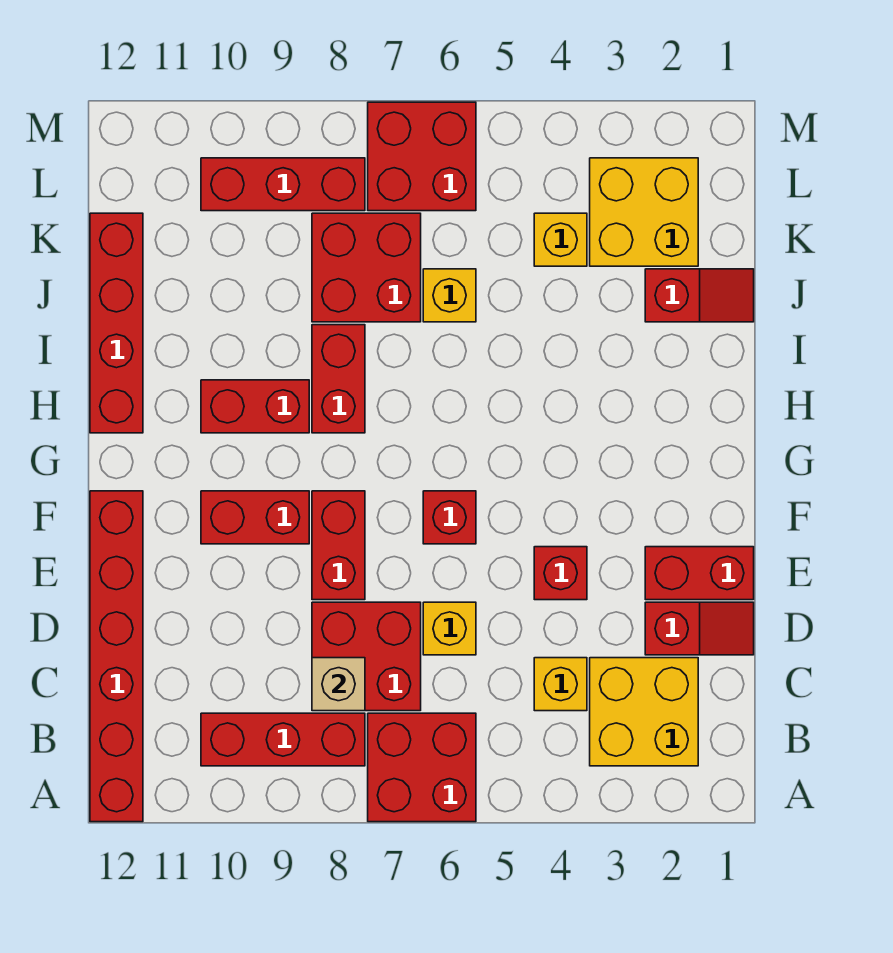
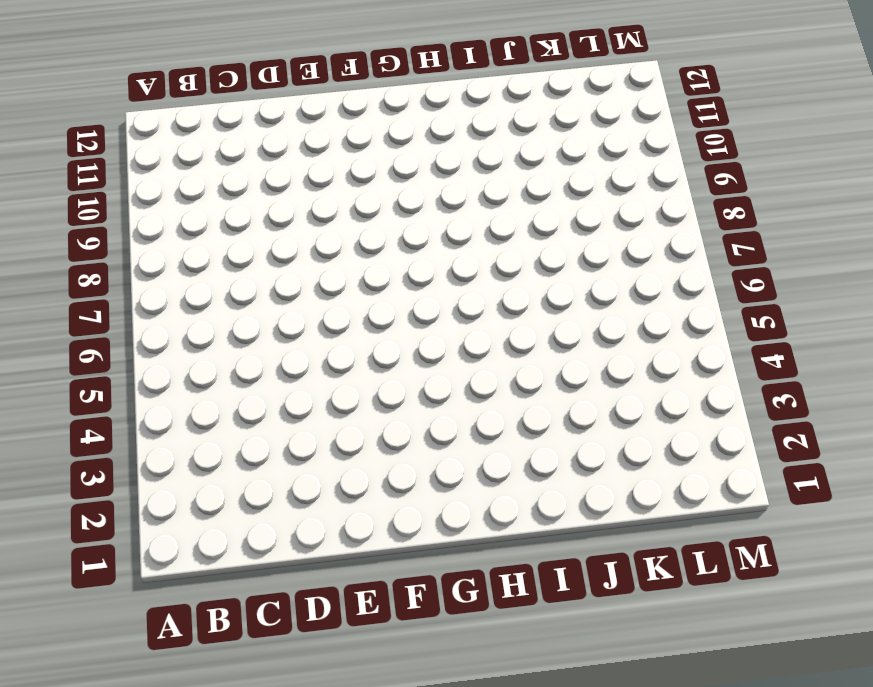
none -> red 2x2 brick [368,713,476,822]
none -> red 1x6 brick [90,491,143,822]
none -> yellow 2x2 brick [590,658,698,766]

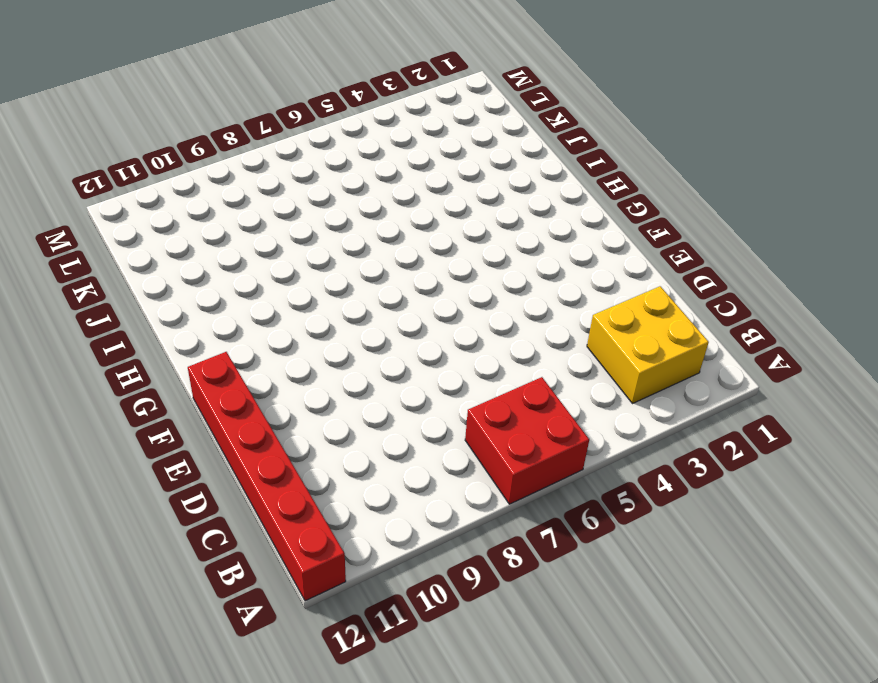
none -> red 1x3 brick [201,713,365,766]
none -> yellow 1x1 brick [534,658,587,711]
none -> red 2x2 brick [312,602,421,711]

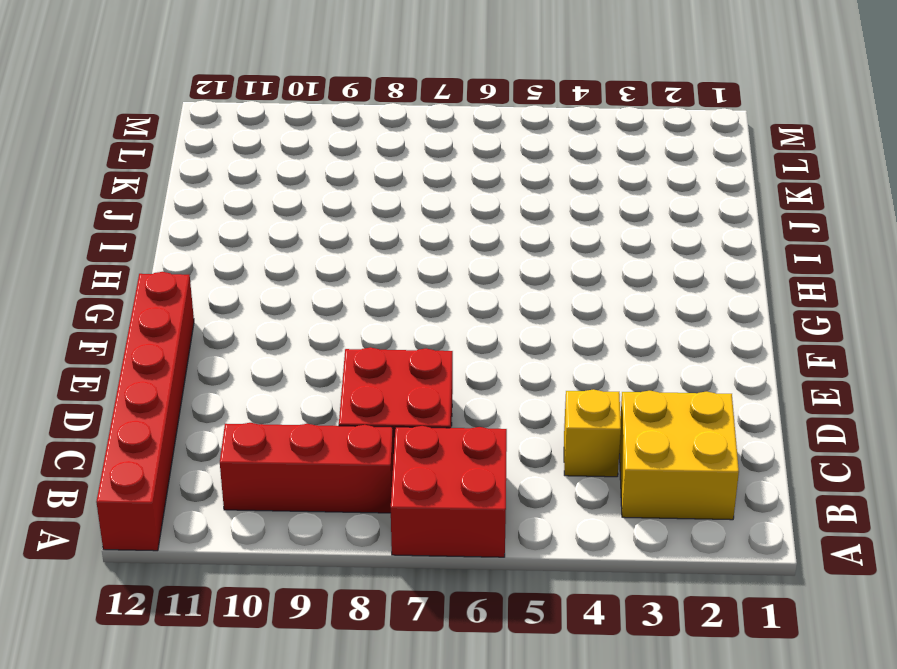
none -> red 1x2 slope [645,602,754,655]
none -> yellow 1x1 brick [423,602,476,655]
none -> red 1x2 brick [645,547,754,600]

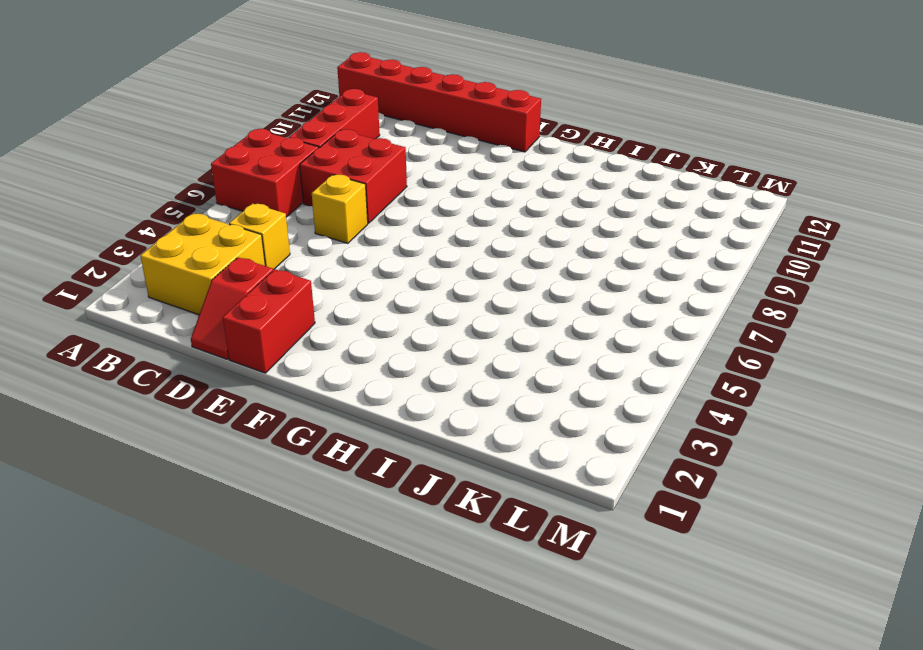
none -> red 1x1 brick [534,547,587,600]
none -> red 1x2 brick [312,491,365,600]
none -> red 1x1 brick [423,491,476,544]

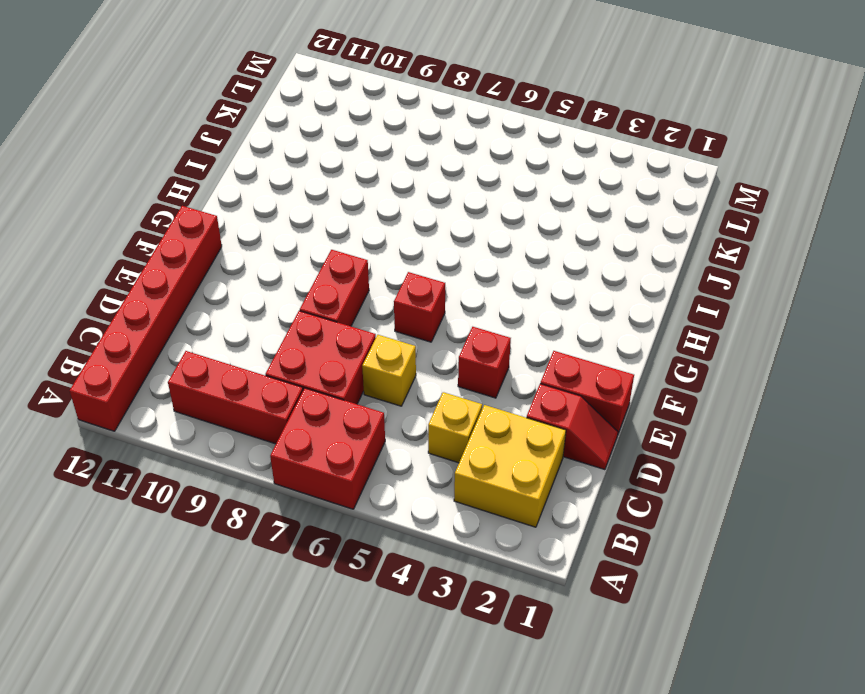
none -> red 1x2 brick [201,491,309,544]
none -> red 1x2 brick [312,325,365,433]
none -> red 1x2 brick [201,380,309,433]

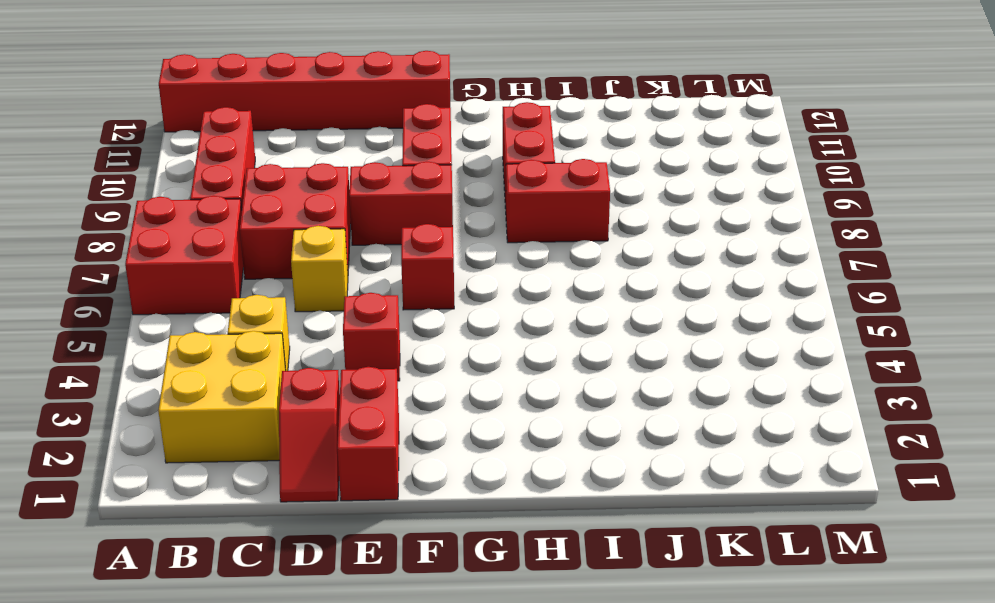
none -> red 1x4 brick [90,213,143,433]
none -> red 1x2 slope [645,269,754,322]
none -> yellow 1x1 brick [423,269,476,322]

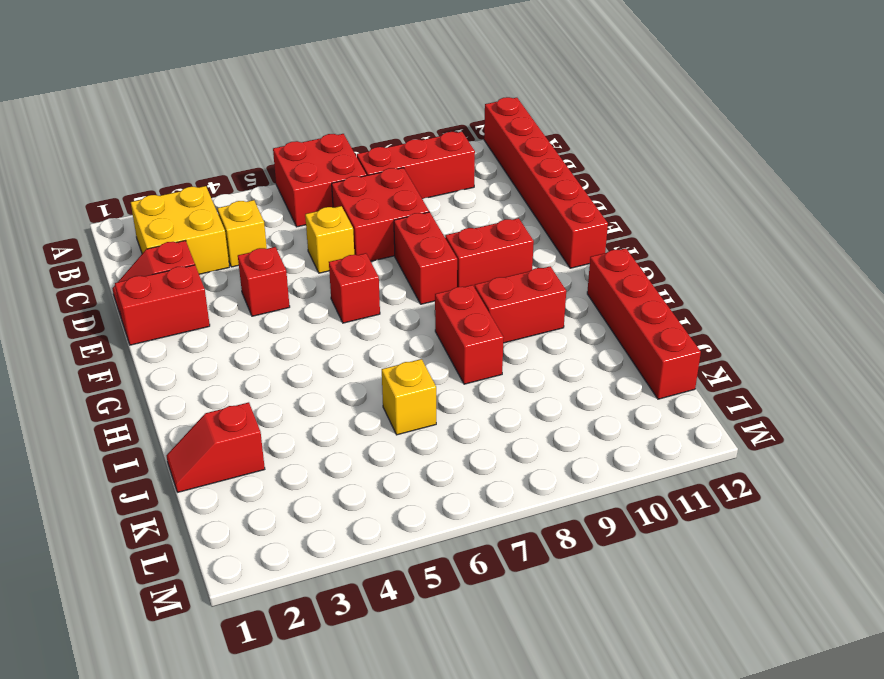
none -> red 2x2 brick [312,213,421,322]
none -> yellow 2x2 brick [590,158,698,266]
none -> yellow 1x1 brick [534,213,587,266]

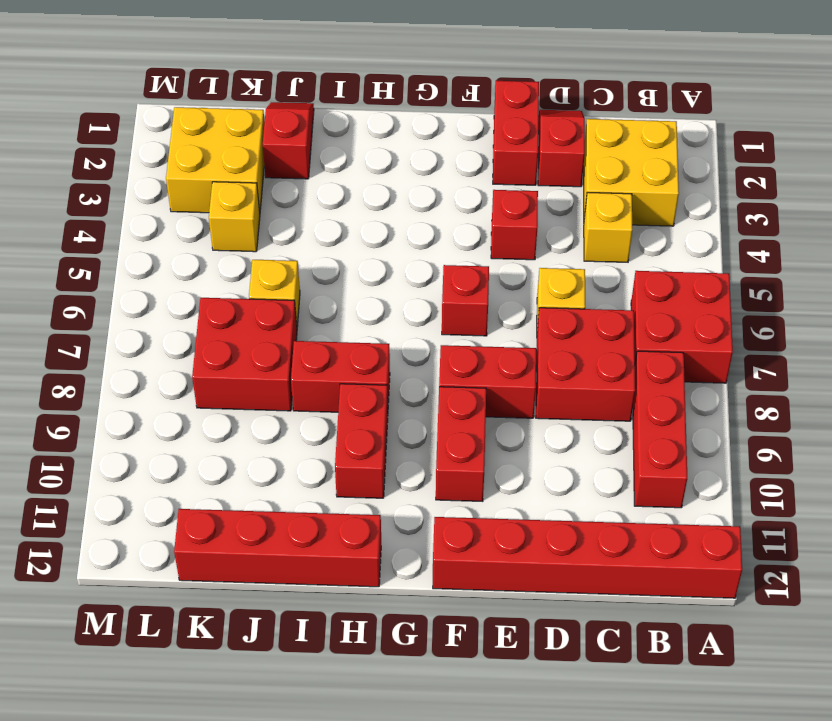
none -> red 2x2 brick [368,102,476,211]
none -> red 1x3 brick [201,158,365,211]
none -> tan 1x1 brick [312,658,365,711]

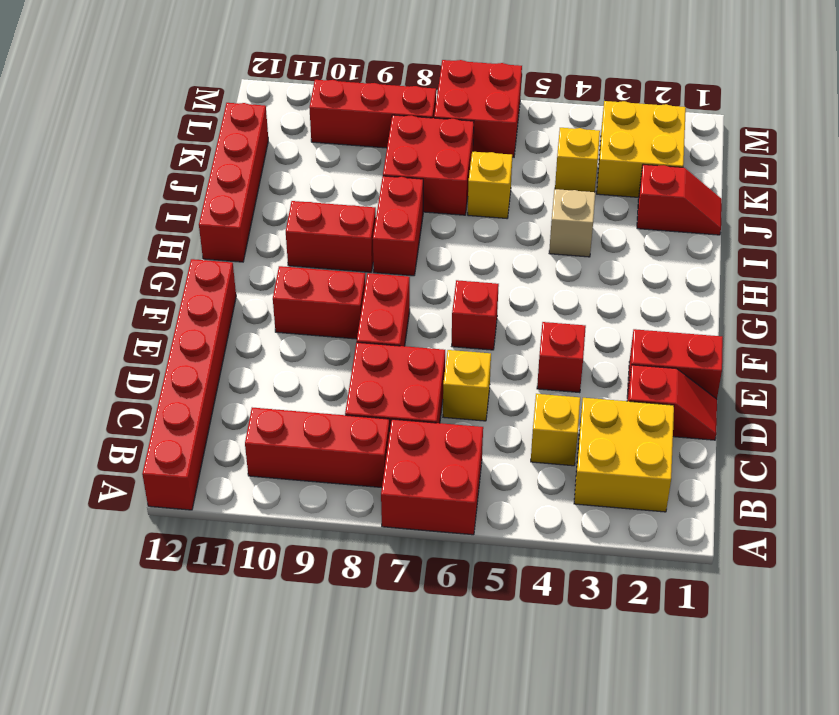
tan 1x1 brick [549,189,595,257] -> tan 1x1 brick moved to [312,658,365,711]

